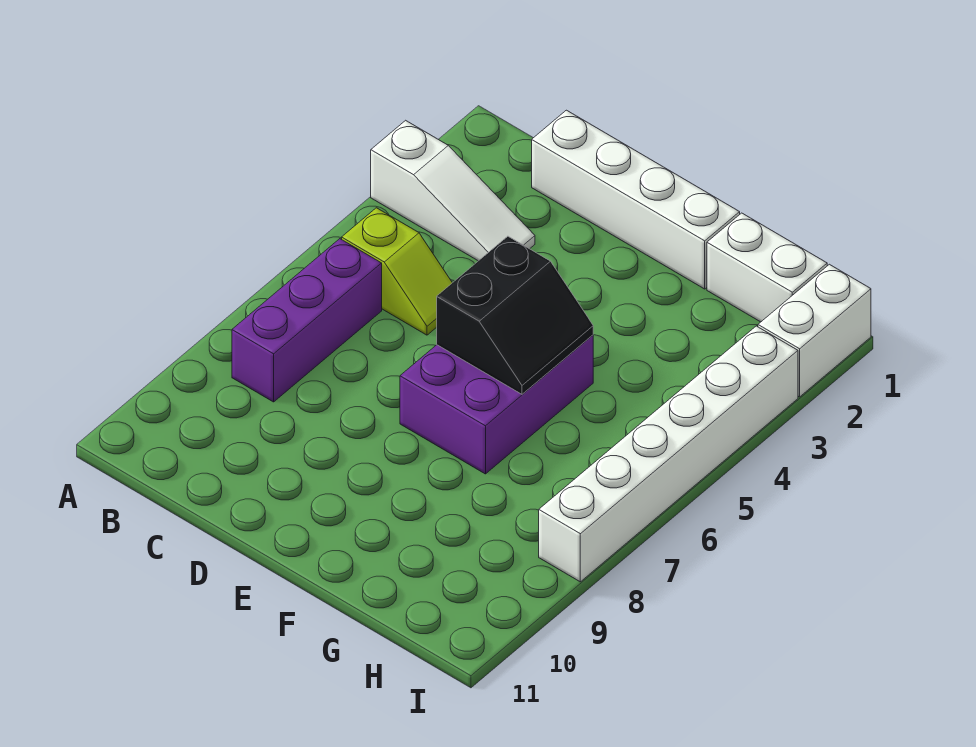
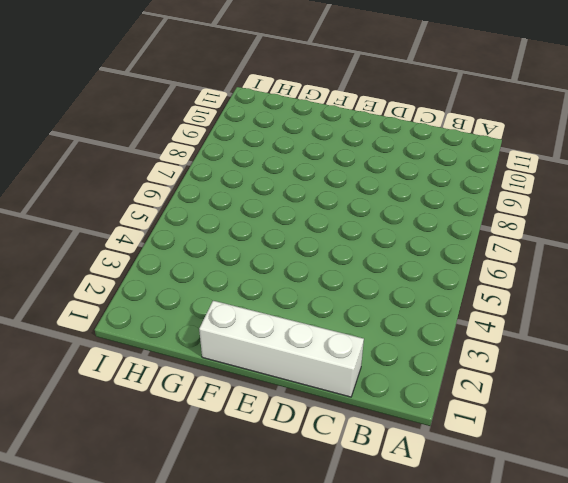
none -> white 1x3 slope [371,120,535,261]
none -> lime 1x2 slope [342,208,452,335]

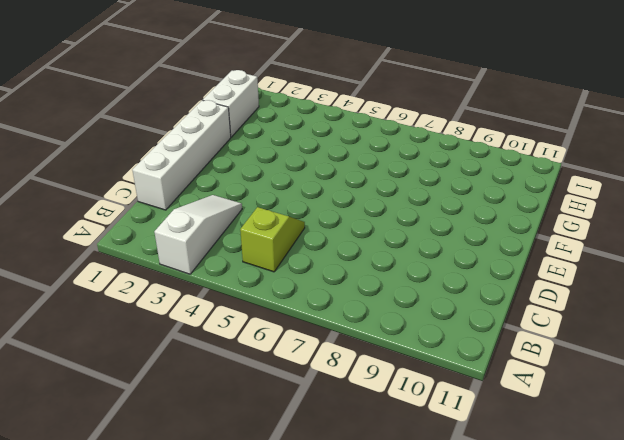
none -> purple 1x3 brick [232,239,382,402]
none -> purple 2x3 brick [400,335,593,474]

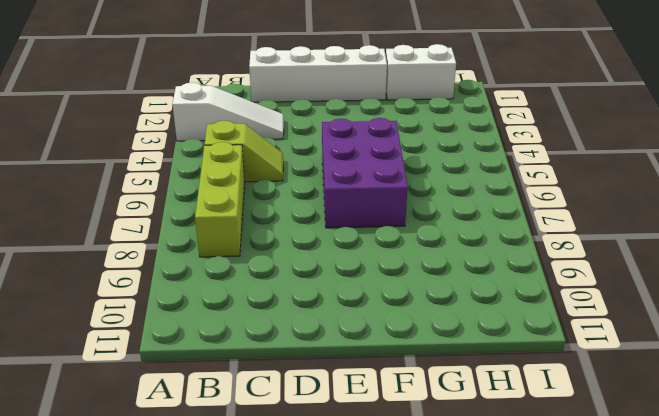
lime 1x3 brick [195,142,245,257] -> purple 1x3 brick [232,239,382,402]
none -> white 1x2 brick [758,264,871,397]
none -> white 1x6 brick [539,326,798,582]

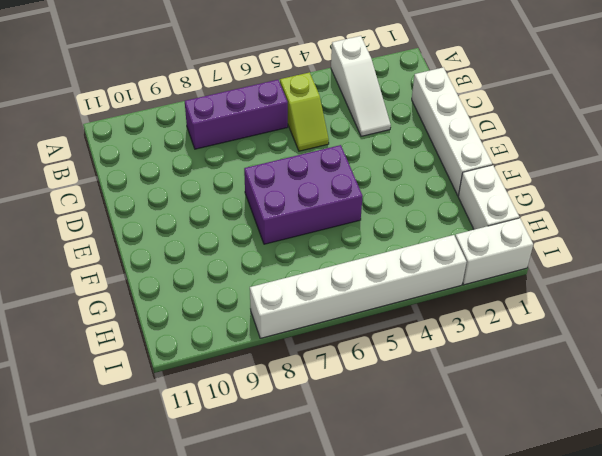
none -> black 2x2 slope [437,236,593,394]

